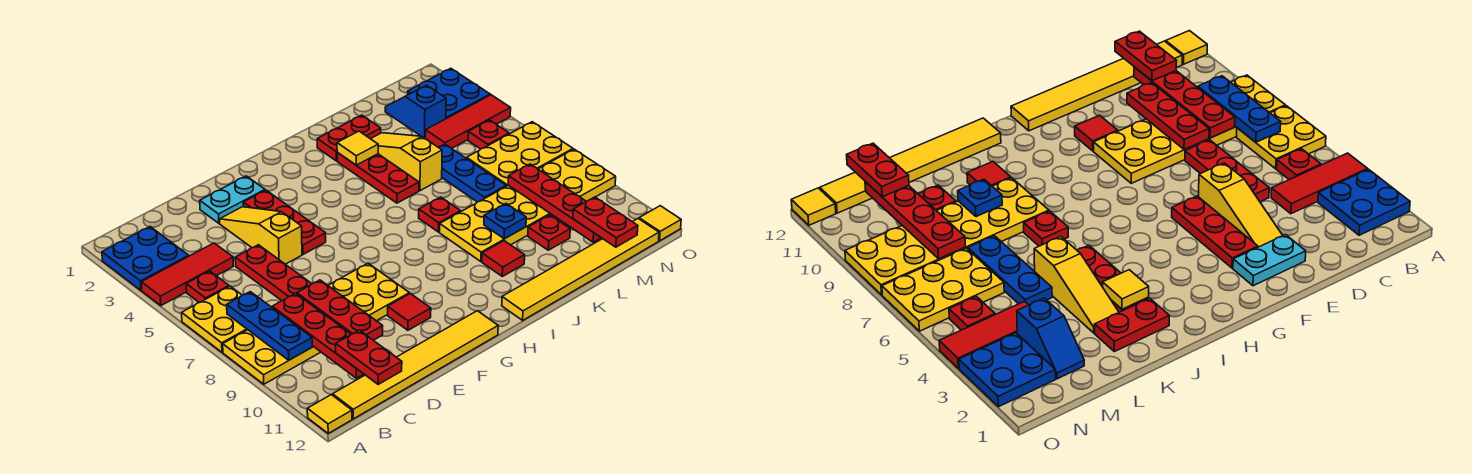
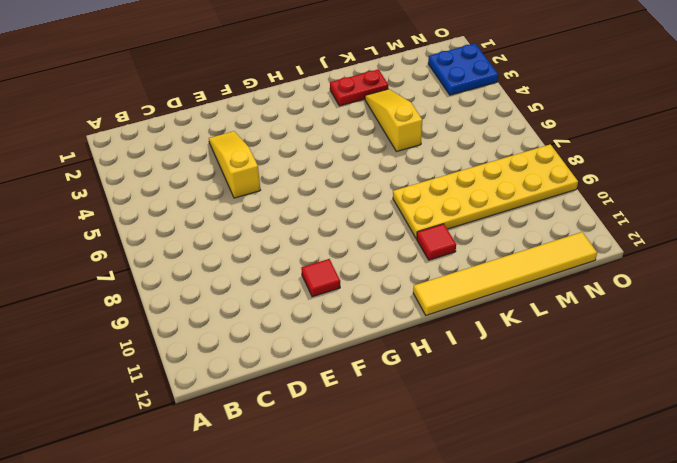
none -> blue 2x2 plate [102,227,189,290]
none -> red 1x3 tile [141,243,233,306]
none -> yellow 2x2 plate [182,286,248,352]
none -> yellow 2x6 plate [223,263,409,384]

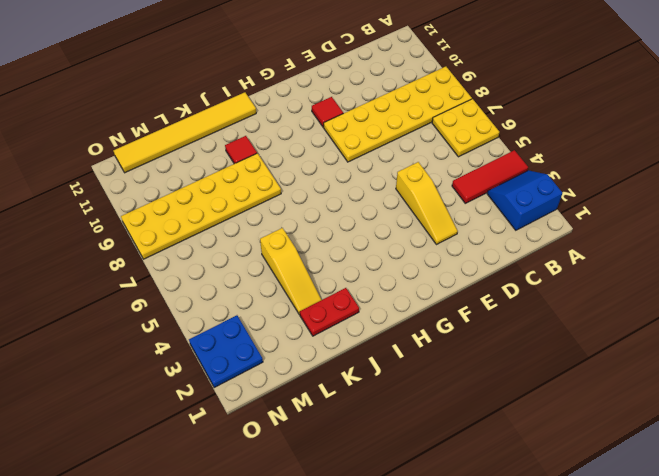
blue 2x2 slope [487,170,562,230] -> blue 2x2 plate [102,227,189,290]
none -> yellow 1x1 tile [307,395,352,433]
none -> red 1x1 plate [186,271,229,303]
none -> yellow 1x6 tile [333,311,498,419]
none -> red 1x3 plate [235,245,312,301]

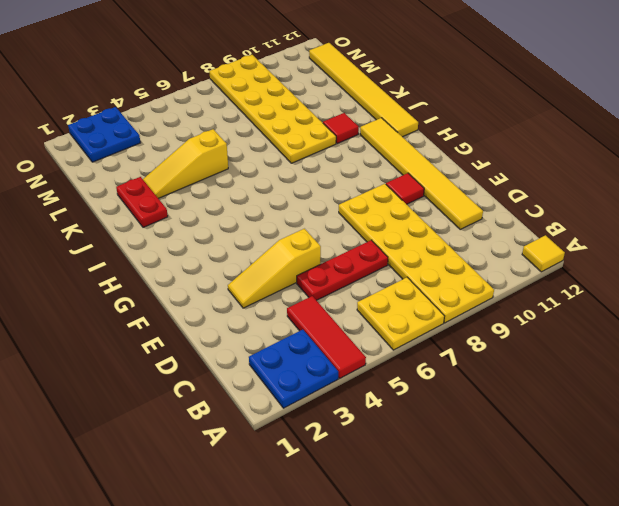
yellow 1x6 tile [360,118,483,229] -> yellow 1x6 tile moved to [333,311,498,419]
none -> red 1x1 plate [186,271,229,303]
none -> cyan 1x2 plate [200,176,265,223]
none -> red 1x3 plate [243,190,326,254]
none -> red 1x3 plate [337,153,419,203]

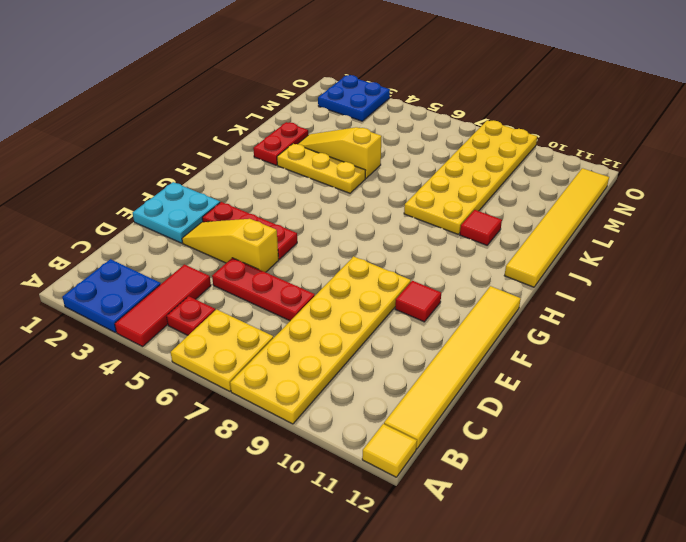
cyan 2x2 plate [133,182,220,243] -> cyan 1x2 plate [200,176,265,223]
yellow 1x3 plate [277,144,366,193] -> red 1x3 plate [337,153,419,203]
none -> red 1x1 plate [419,197,461,232]
none -> blue 1x3 plate [438,144,506,202]
none -> red 1x1 plate [528,215,570,250]
none -> blue 1x2 slope [385,85,446,138]

